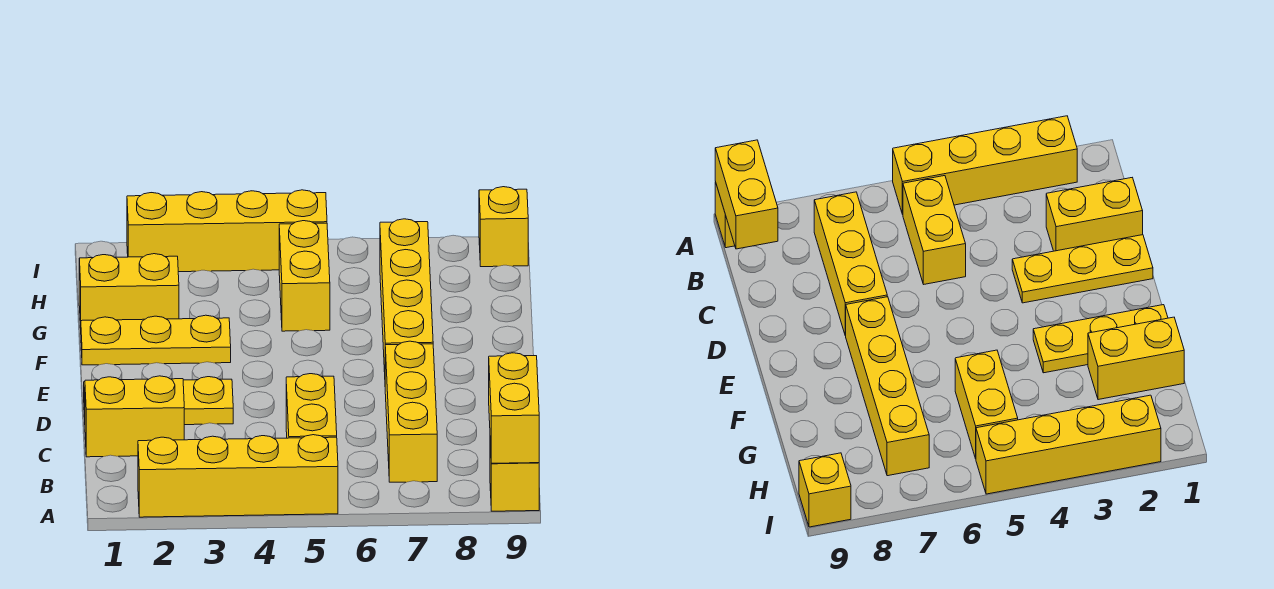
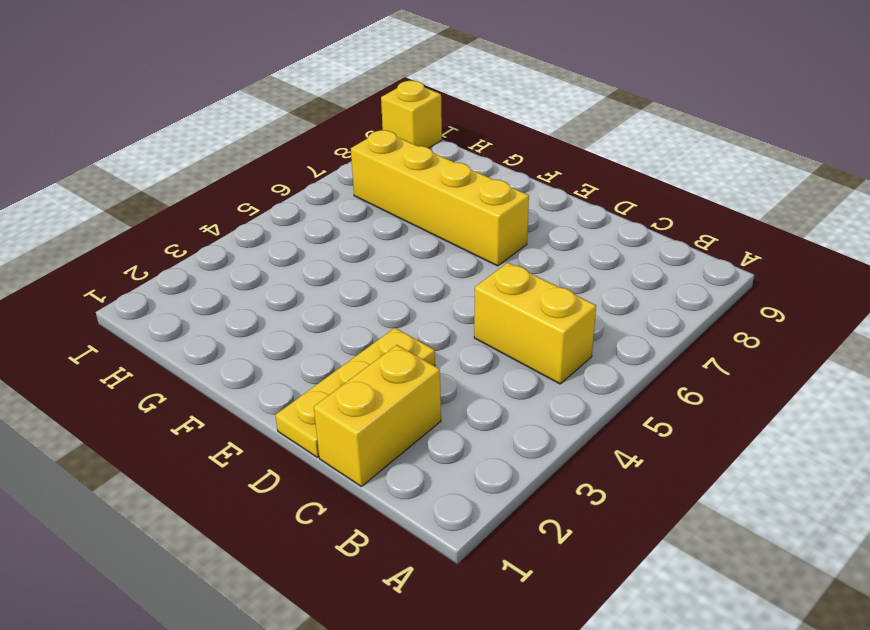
none -> yellow 1x4 brick [138,435,338,517]
none -> yellow 1x1 brick [490,443,539,511]
none -> yellow 1x3 brick [385,341,437,482]

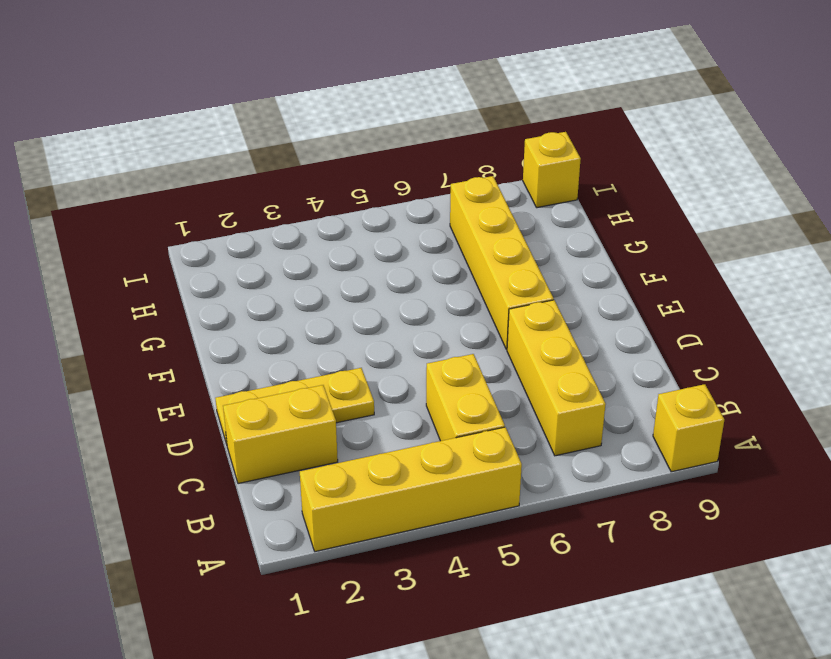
none -> yellow 1x3 plate [81,315,231,365]
none -> yellow 1x2 brick [79,254,179,328]
none -> yellow 1x2 brick [279,221,330,331]

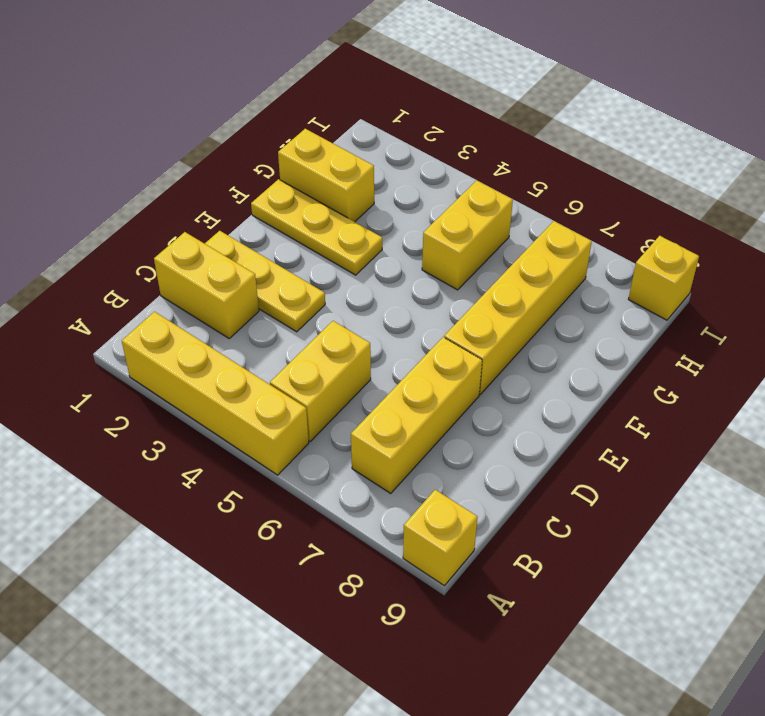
none -> yellow 1x4 brick [127,190,327,272]
none -> yellow 1x2 brick [489,353,539,463]

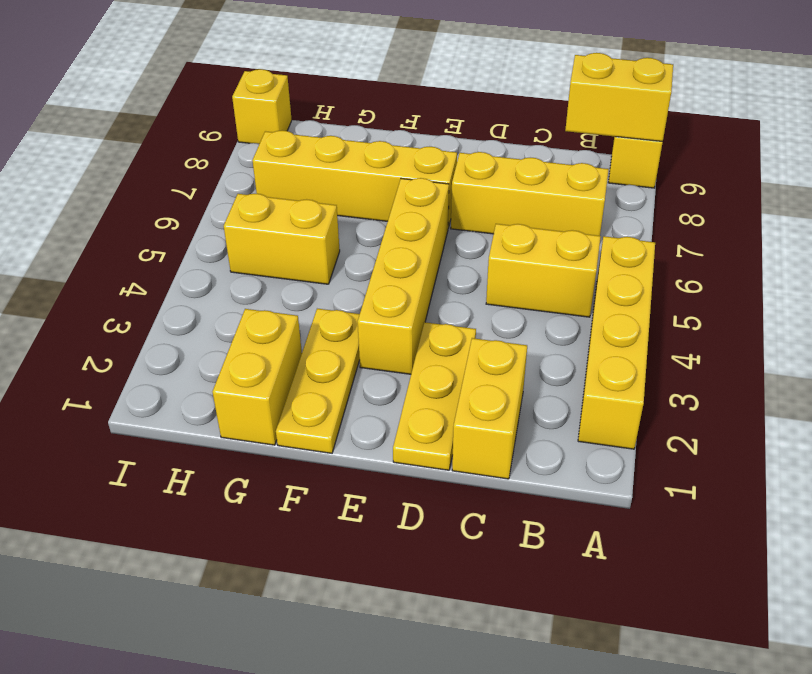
yellow 1x4 brick [358,178,449,374] -> yellow 1x4 brick moved to [127,190,327,272]

